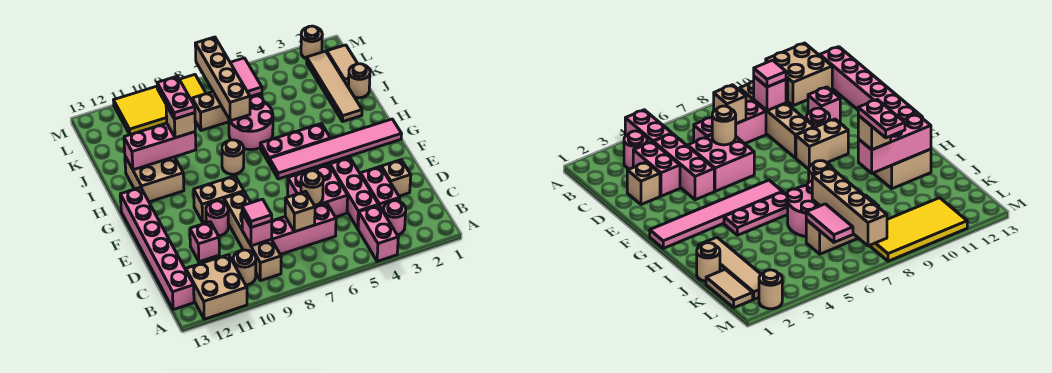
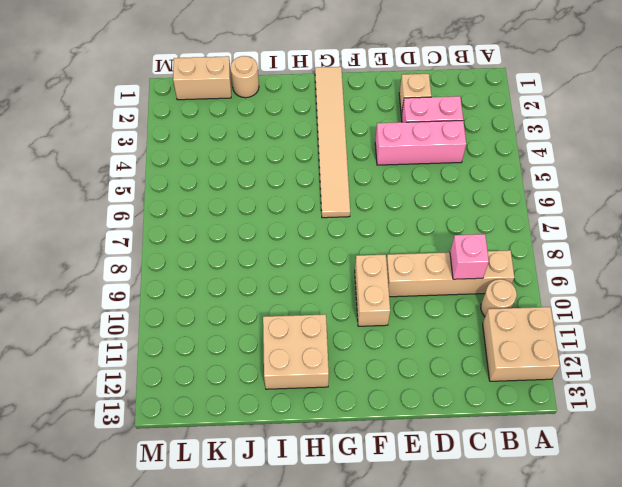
tan 1x6 tile [315,67,350,218] -> pink 1x6 tile [269,119,402,179]
tan 1x2 brick [173,56,231,100] -> tan 1x2 tile [327,45,358,84]
none -> pink 1x2 brick [358,205,398,261]
none -> pink 1x1 round brick [384,201,406,235]
none -> pink 1x6 brick [120,187,194,310]
none -> pink 1x3 brick [272,203,336,255]

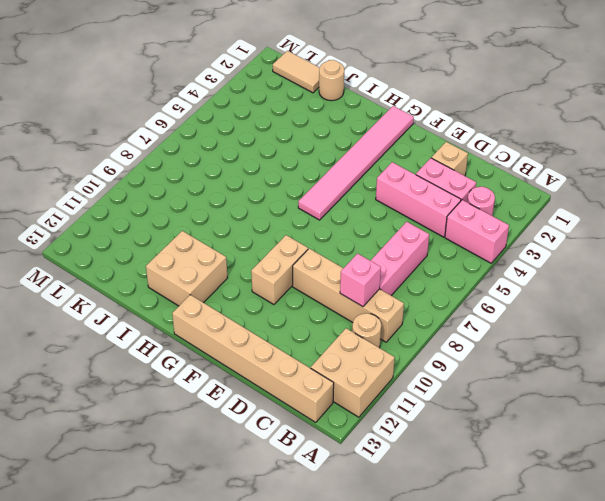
tan 1x6 brick [172,295,334,422] -> pink 1x6 brick [120,187,194,310]
none -> pink 2x2 brick [288,164,348,217]
none -> pink 1x1 brick [190,222,219,262]
none -> pink 1x1 round brick [206,201,228,236]
none -> pink 1x3 plate [260,124,330,163]

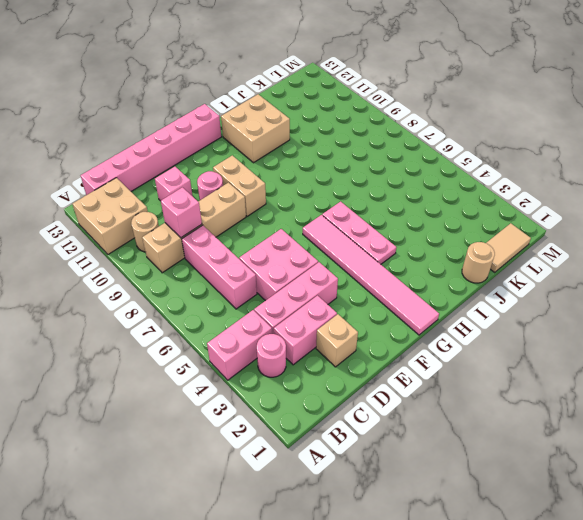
none -> tan 1x1 round brick [222,140,244,174]
none -> tan 1x4 tile [307,51,362,121]
none -> pink 2x2 round brick [229,96,273,150]
none -> tan 1x3 brick [192,92,262,130]

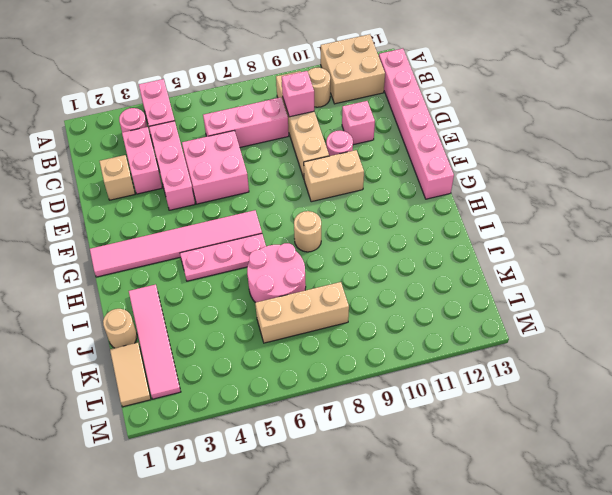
pink 1x4 tile [129,284,181,399] -> tan 1x4 tile [307,51,362,121]
none -> tan 2x2 brick [125,156,184,202]
none -> yellow 2x4 tile [114,75,206,135]
none -> tan 1x1 round brick [301,26,322,59]
none -> tan 1x1 brick [285,191,315,232]

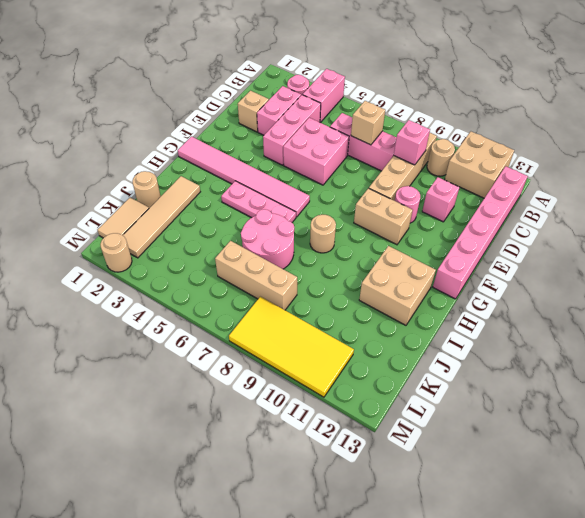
none -> tan 1x1 round brick [301,171,323,206]
none -> pink 1x3 brick [124,123,196,170]
none -> tan 1x4 brick [195,37,250,121]
none -> pink 1x2 tile [230,58,262,97]

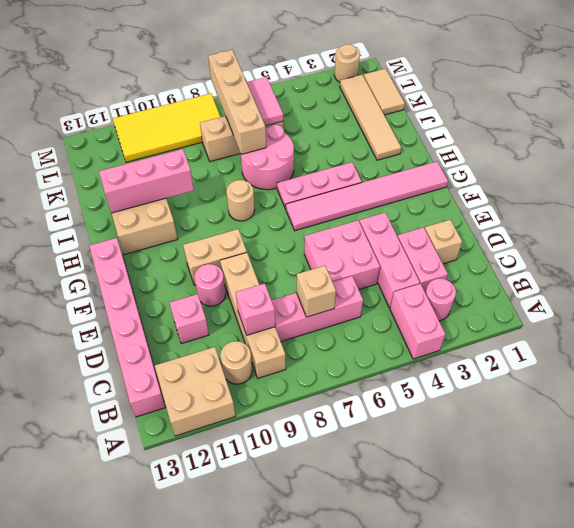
none -> tan 1x1 round brick [348,64,370,98]
none -> tan 1x1 round brick [301,171,323,206]
none -> pink 1x1 tile [242,199,272,227]
none -> tan 1x1 brick [166,105,195,138]

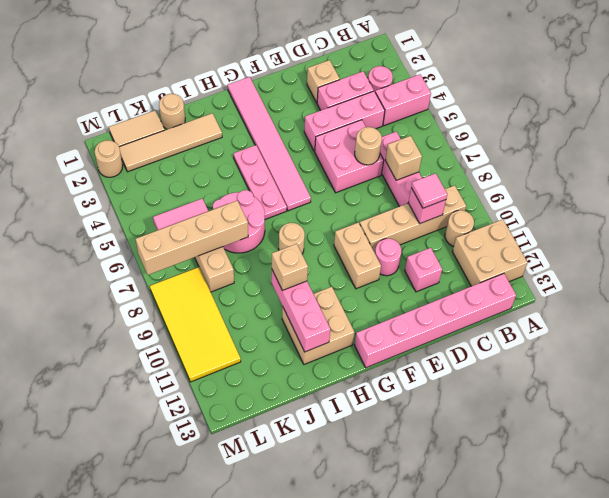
none -> pink 1x2 plate [157,76,195,119]

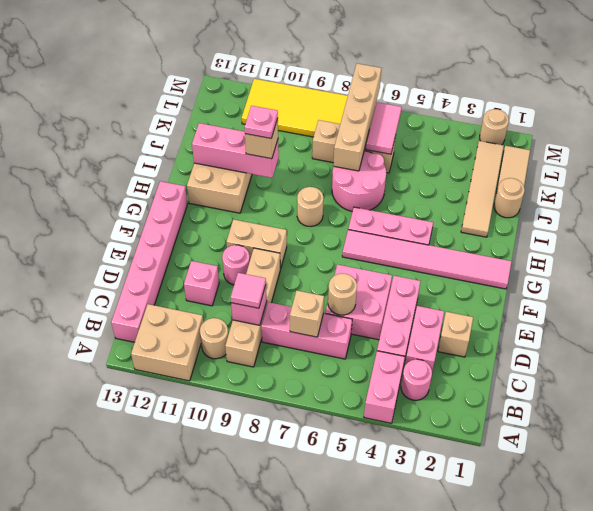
pink 1x1 plate [245,106,278,138] -> pink 1x2 plate [157,76,195,119]

